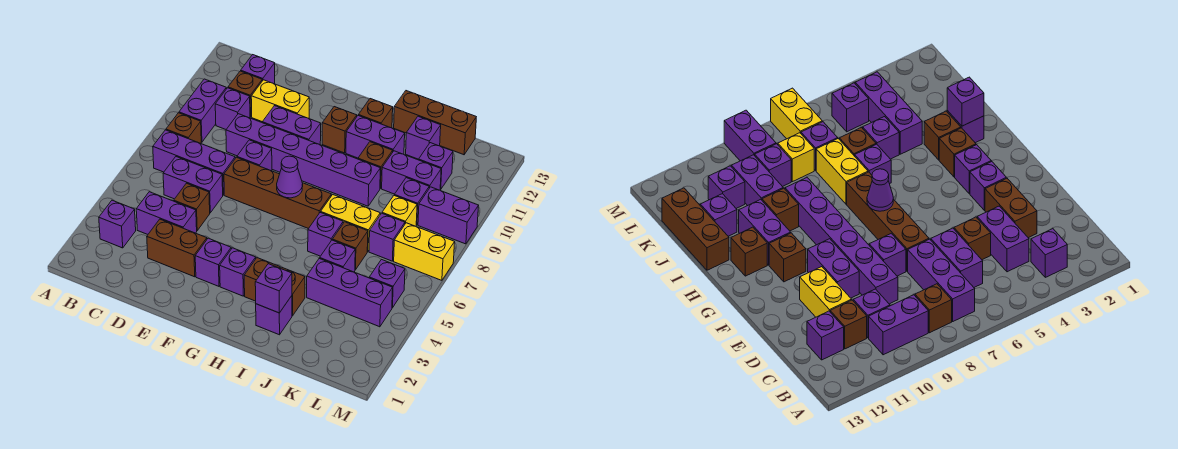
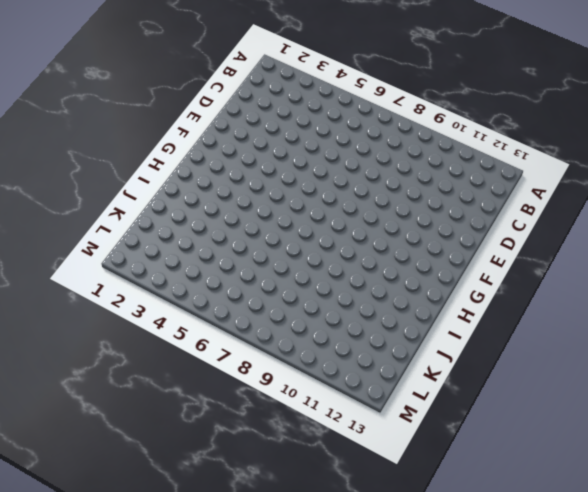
none -> purple 1x1 brick [99,200,136,248]
none -> purple 1x3 brick [153,130,235,195]
none -> brown 1x1 brick [166,113,201,143]
none -> purple 1x2 brick [179,79,226,142]

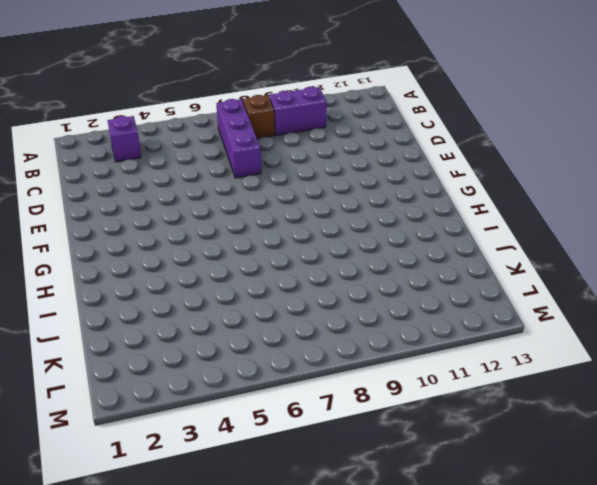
none -> purple 1x2 brick [136,192,197,234]
none -> purple 1x2 brick [163,157,223,213]
none -> purple 1x1 brick [215,88,250,129]
none -> brown 1x1 brick [228,71,262,117]

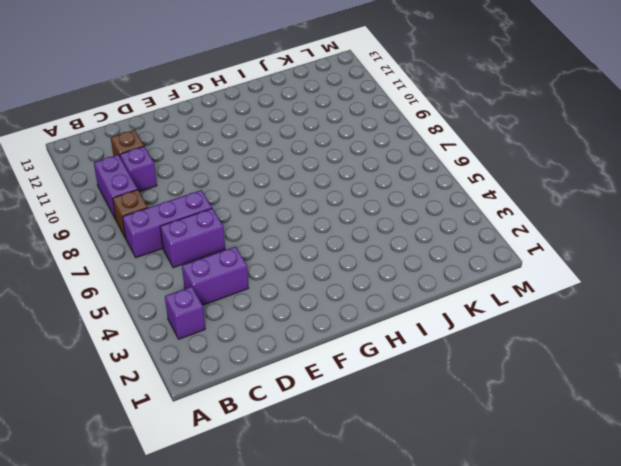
none -> purple 1x1 brick [241,55,275,84]
none -> brown 1x2 brick [147,219,207,277]
none -> brown 1x1 brick [174,183,210,231]
none -> purple 1x6 brick [226,114,380,206]

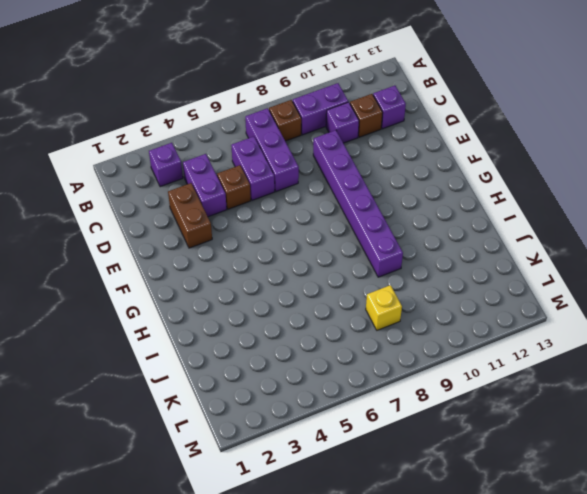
none -> yellow 1x2 brick [251,80,309,122]
none -> brown 1x4 brick [224,157,331,229]
none -> purple 1x1 brick [237,140,272,171]
none -> purple 1x2 brick [262,106,321,145]

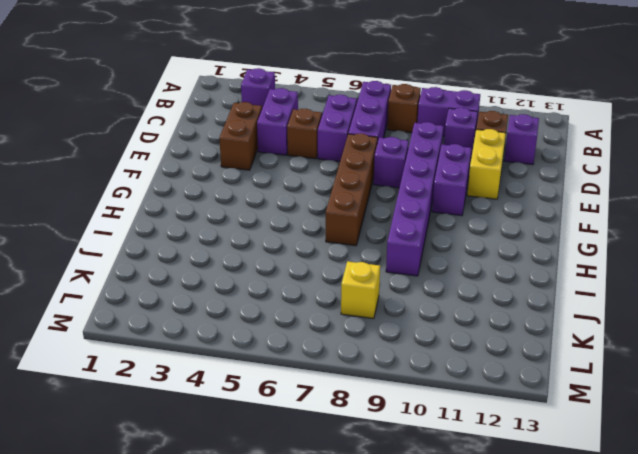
none -> purple 1x1 brick [195,238,231,286]
none -> purple 1x1 brick [220,248,256,296]
none -> brown 1x1 brick [322,107,357,153]
none -> brown 1x1 brick [244,258,280,301]

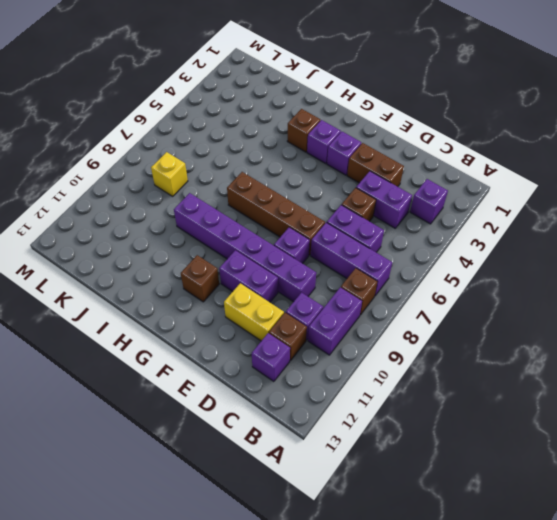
none -> purple 1x2 brick [346,116,405,158]
none -> brown 1x1 brick [358,99,393,128]
none -> purple 1x1 brick [256,296,292,335]
none -> brown 1x1 brick [281,267,305,316]

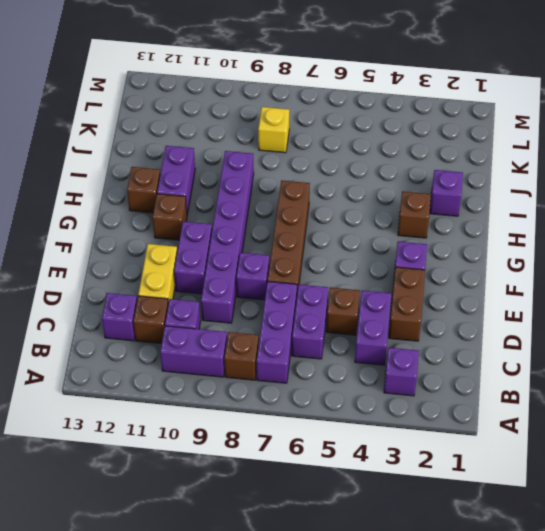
none -> purple 1x1 brick [220,248,256,296]
none -> brown 1x1 brick [281,267,305,316]
none -> purple 1x1 brick [308,212,343,256]
none -> yellow 1x2 brick [321,195,380,252]

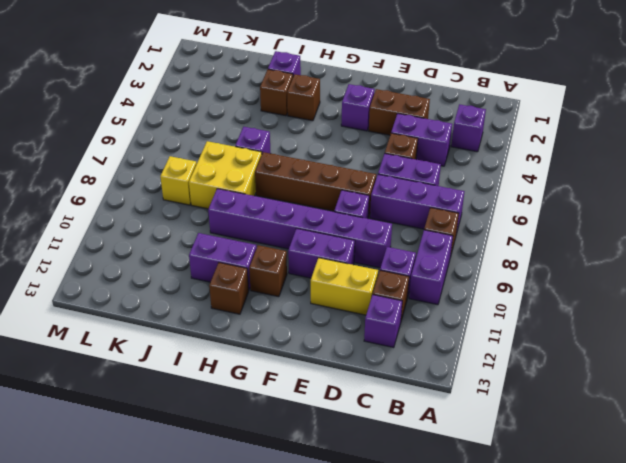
yellow 2x2 brick [189,141,262,209] -> yellow 1x2 brick [321,195,380,252]
none -> purple 1x1 brick [220,248,256,296]
none -> brown 1x1 brick [358,142,393,188]
none -> brown 1x3 brick [394,91,476,155]
none -> purple 1x3 brick [307,258,393,327]

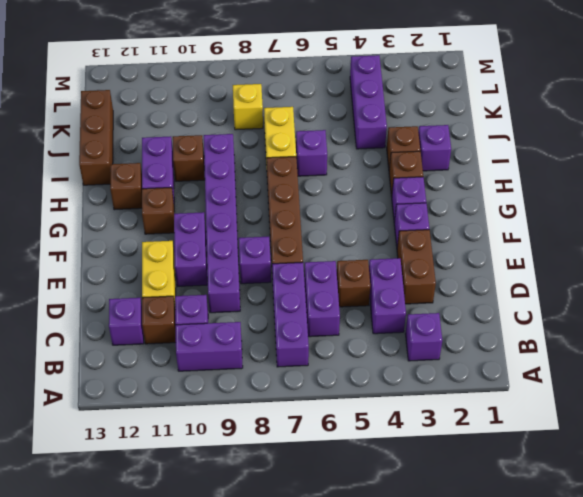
none -> brown 1x1 brick [166,113,201,143]
none -> purple 1x1 brick [320,240,355,272]
none -> brown 1x1 brick [332,222,368,270]
none -> purple 1x2 brick [382,151,441,194]

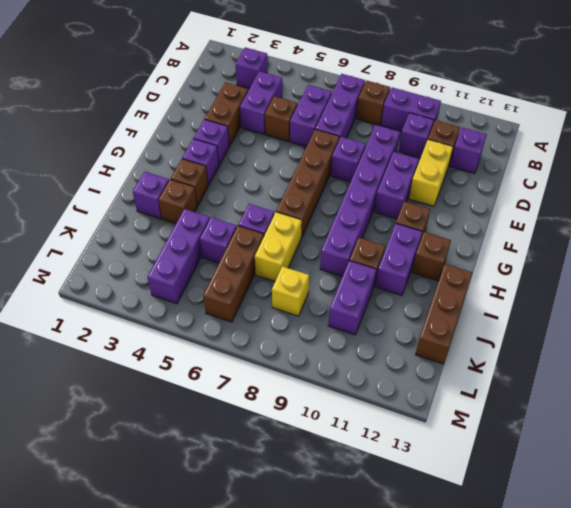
brown 1x3 brick [203,226,264,322] -> brown 1x1 brick [332,222,368,270]
none -> purple 1x1 brick [406,116,441,159]
none -> purple 1x1 brick [369,213,405,261]
none -> purple 1x1 brick [394,178,429,225]
none -> purple 1x1 brick [419,143,453,189]

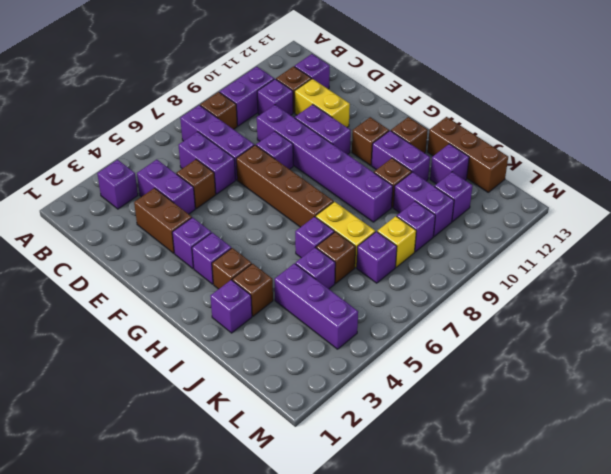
none -> purple 1x1 brick [369,259,405,308]
none -> yellow 1x2 brick [394,223,455,280]
none -> purple 1x2 brick [418,187,479,244]
none -> purple 1x1 cone [277,156,303,198]

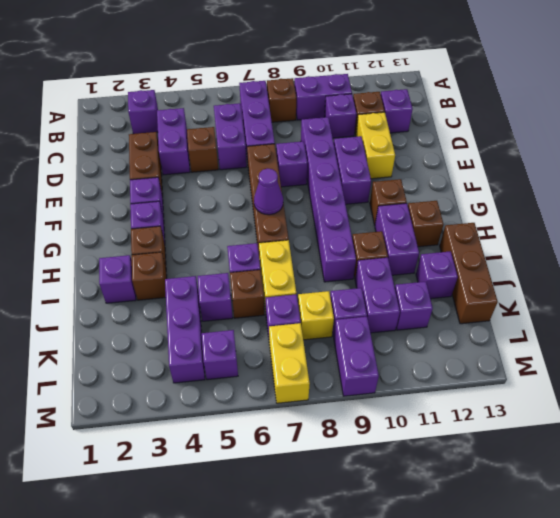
none -> purple 1x1 brick [255,264,292,313]

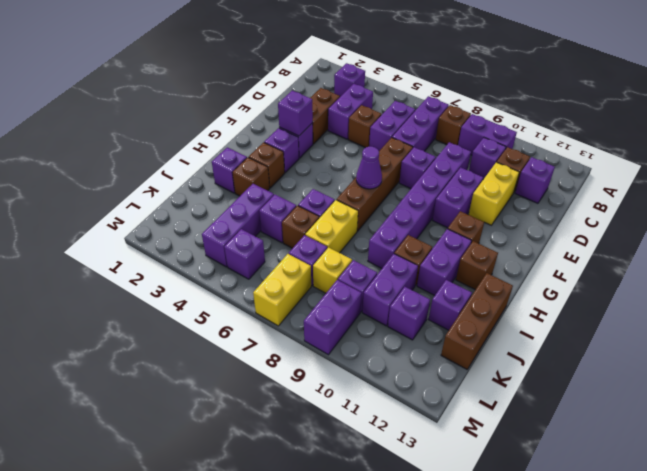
purple 1x1 brick [278,91,313,136] -> purple 1x1 brick moved to [255,264,292,313]

